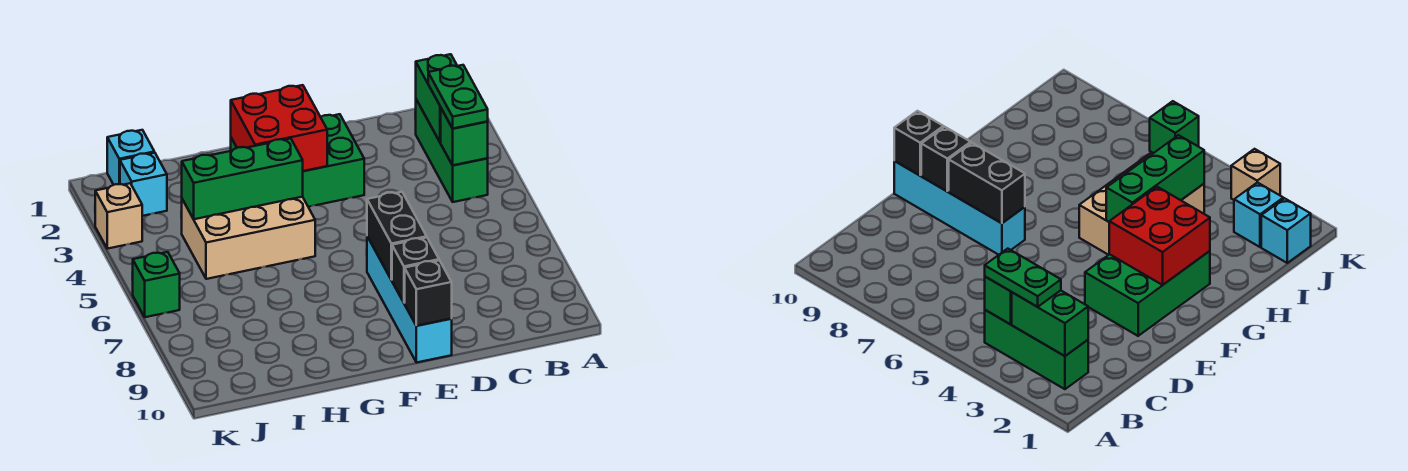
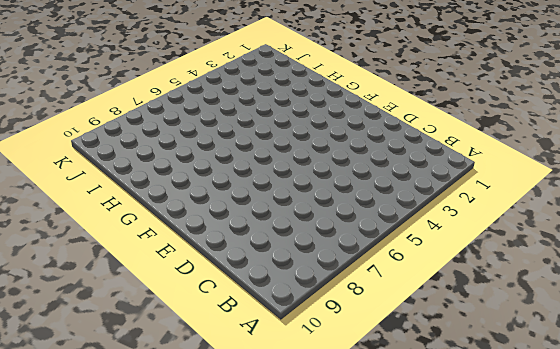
none -> green 1x3 brick [415,100,488,202]
none -> green 2x3 brick [231,114,364,207]
none -> cyan 1x4 brick [367,236,452,363]

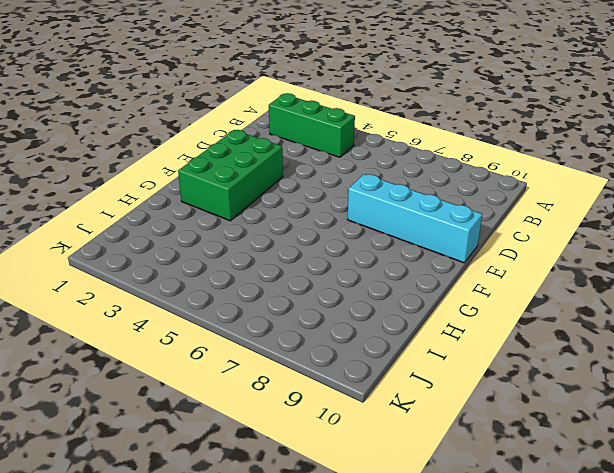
none -> tan 2x3 brick [181,197,315,279]
none -> cyan 1x1 brick [107,130,154,185]
none -> cyan 1x1 brick [120,153,167,216]

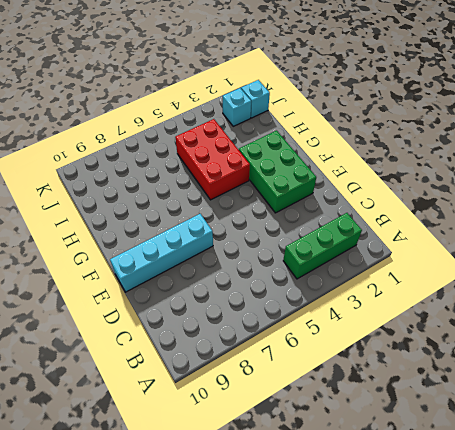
red 2x3 brick [175,119,250,200] -> tan 2x3 brick [181,197,315,279]
none -> tan 1x1 brick [95,183,142,249]
none -> green 1x1 brick [132,252,180,317]
none -> green 1x2 brick [416,54,457,143]

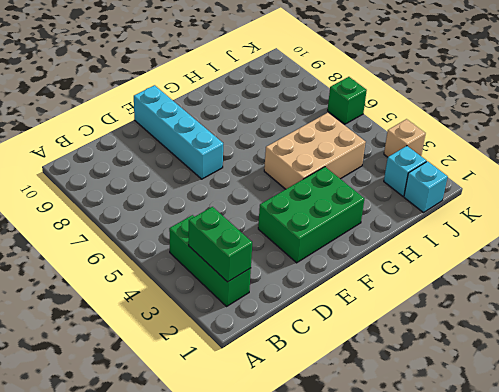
none -> green 1x1 brick [441,109,488,165]
none -> black 1x2 brick [367,192,427,280]
none -> black 1x1 brick [392,238,439,303]

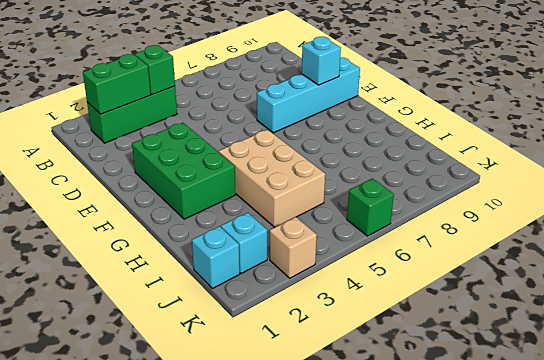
cyan 1x1 brick [302,37,341,85] -> black 1x1 brick [392,238,439,303]
none -> black 1x2 brick [367,192,427,280]
none -> black 1x1 brick [405,260,452,326]
none -> red 2x2 brick [231,85,327,171]

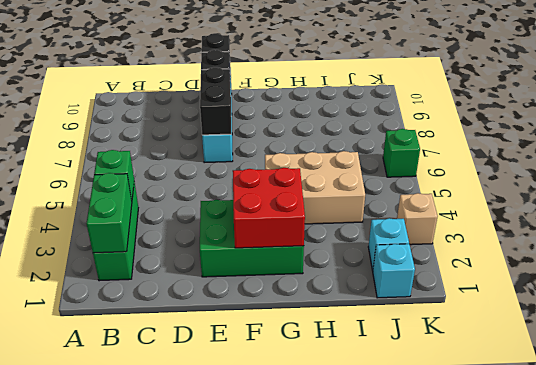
none -> green 1x3 brick [182,139,303,219]
none -> green 1x2 plate [428,65,488,129]

